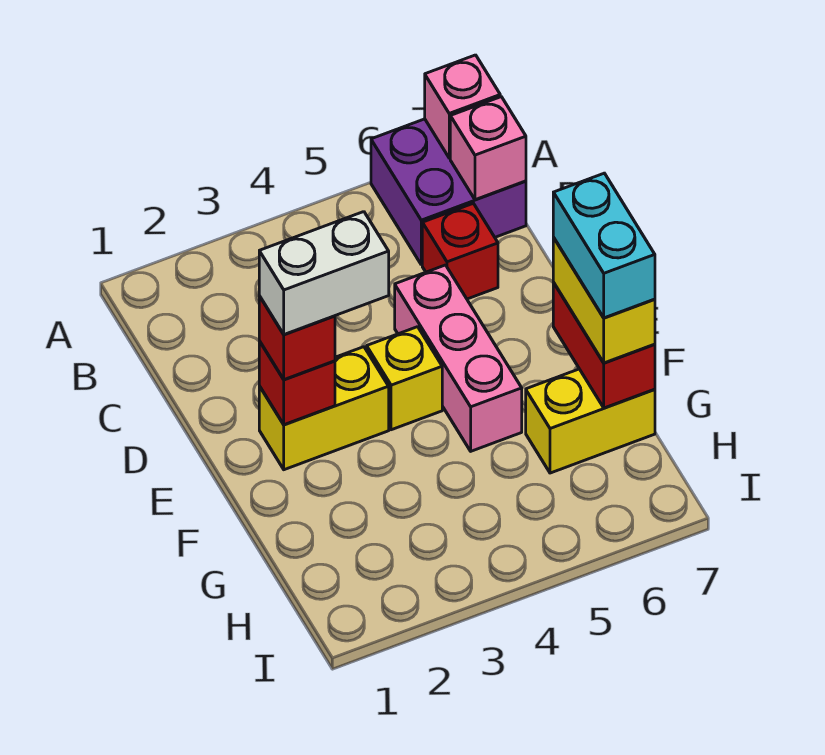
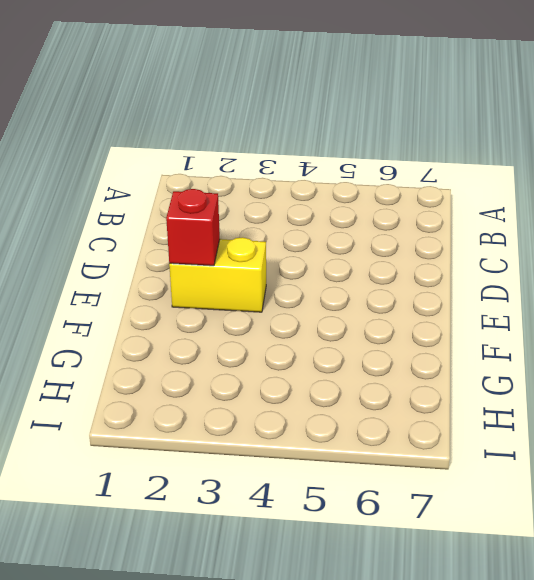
none -> purple 2x2 brick [371,119,526,265]
none -> red 1x1 brick [422,203,498,299]
none -> pink 1x3 brick [395,265,522,451]

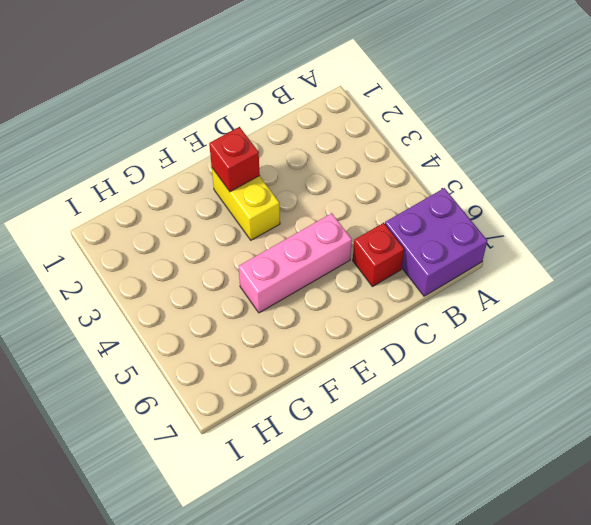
none -> yellow 1x1 brick [367,327,442,430]
none -> yellow 1x2 brick [526,369,655,473]
none -> pink 1x1 brick [425,55,500,158]

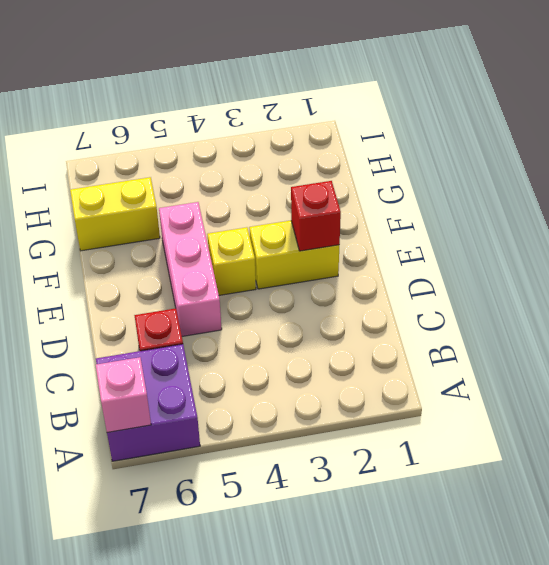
none -> pink 1x1 brick [450,97,526,200]
none -> red 1x2 brick [553,282,655,408]
none -> red 1x1 brick [259,296,335,380]

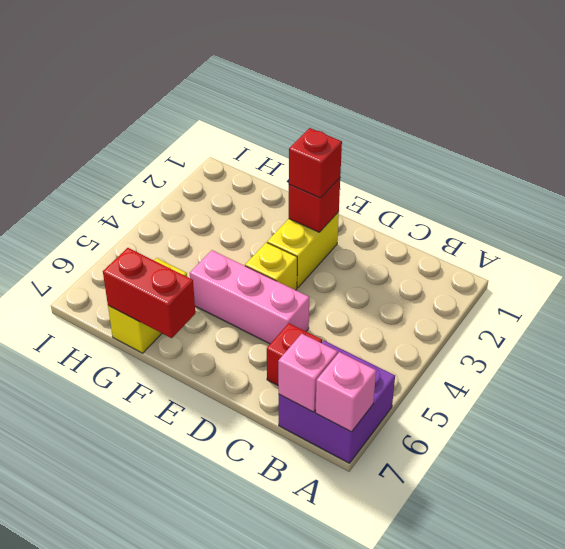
none -> yellow 1x2 brick [553,238,655,363]
none -> white 1x2 brick [259,212,389,334]
none -> cyan 1x2 brick [553,173,655,318]

